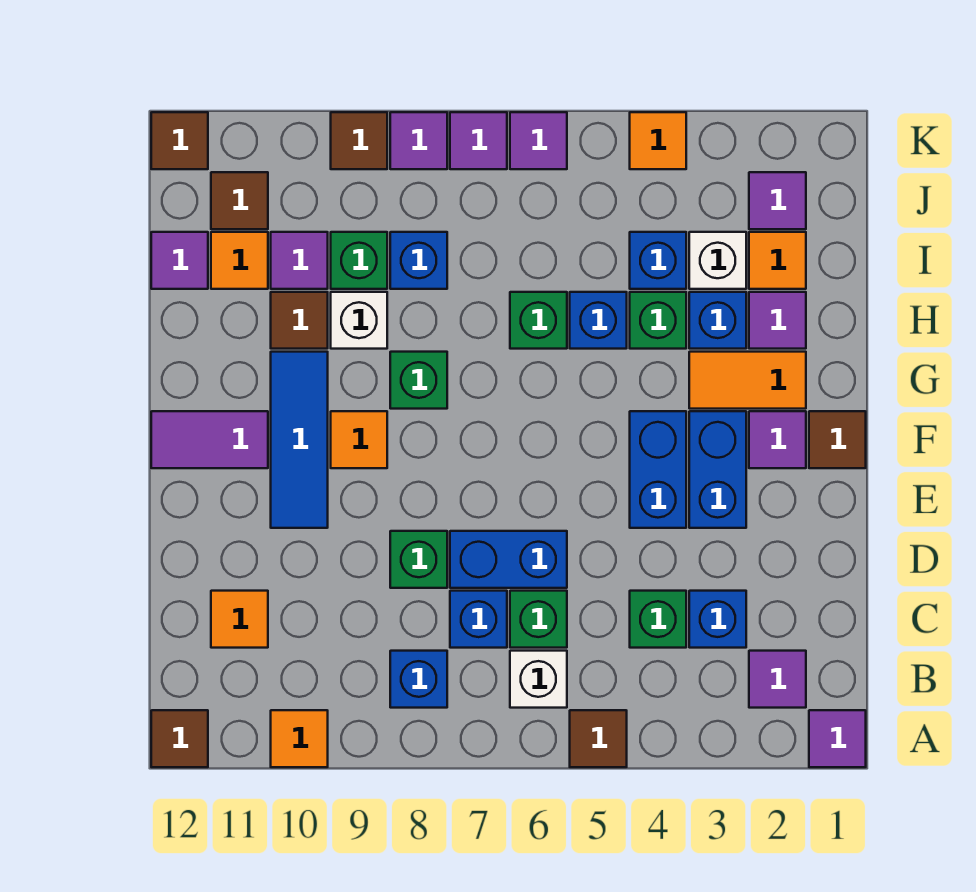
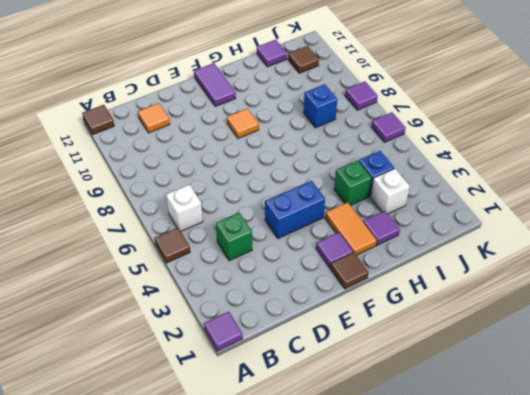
none -> orange 1x1 tile [271,710,328,767]
none -> purple 1x1 tile [749,651,806,708]
none -> blue 1x1 brick [390,651,447,708]
none -> blue 1x1 brick [689,591,746,648]

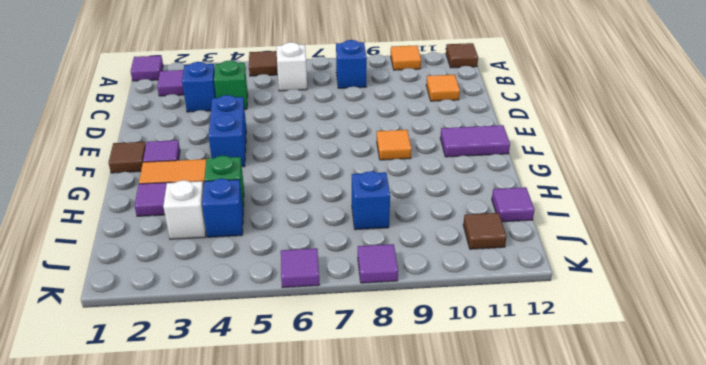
none -> green 1x1 brick [510,591,567,648]
none -> blue 1x1 brick [450,591,507,648]
none -> blue 1x2 brick [450,531,567,588]
none -> green 1x1 brick [390,531,447,588]

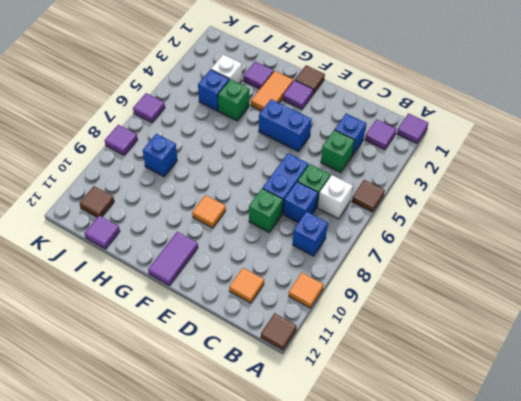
none -> blue 1x2 brick [689,411,746,528]
none -> blue 1x3 tile [271,352,328,528]
none -> green 1x1 brick [390,352,447,409]
none -> blue 1x1 brick [689,292,746,349]

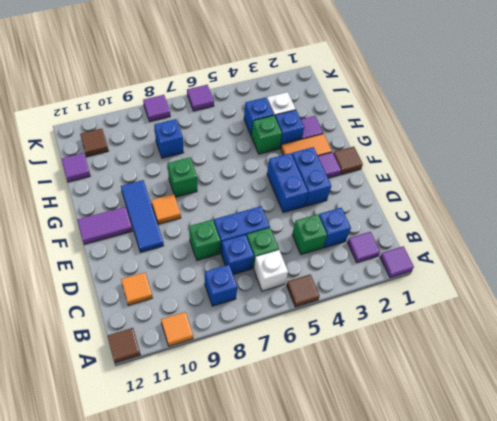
none -> blue 1x1 brick [570,292,627,349]
none -> green 1x1 brick [510,292,567,349]
none -> white 1x1 brick [331,292,387,349]
none -> brown 1x1 tile [271,292,328,349]

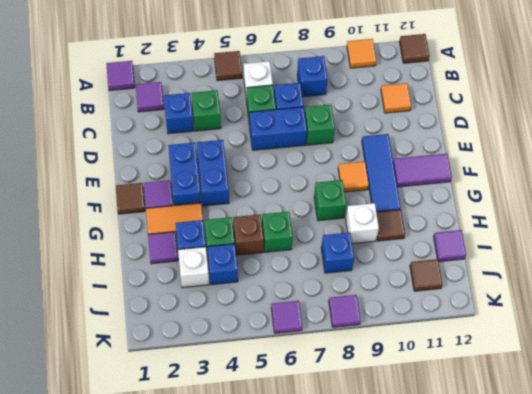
brown 1x1 brick [233,214,264,255] -> blue 1x1 brick [570,292,627,349]
none -> orange 1x1 tile [749,232,806,289]
none -> green 1x1 brick [331,232,387,289]
none -> purple 1x1 tile [271,232,328,289]
none -> orange 1x1 tile [211,232,268,289]

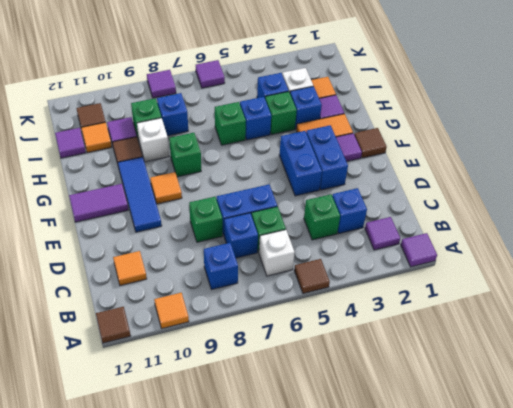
none -> purple 1x1 tile [749,172,806,229]
none -> orange 1x1 tile [630,112,686,169]
none -> purple 1x1 tile [450,112,507,169]
none -> brown 1x1 tile [331,112,387,169]

